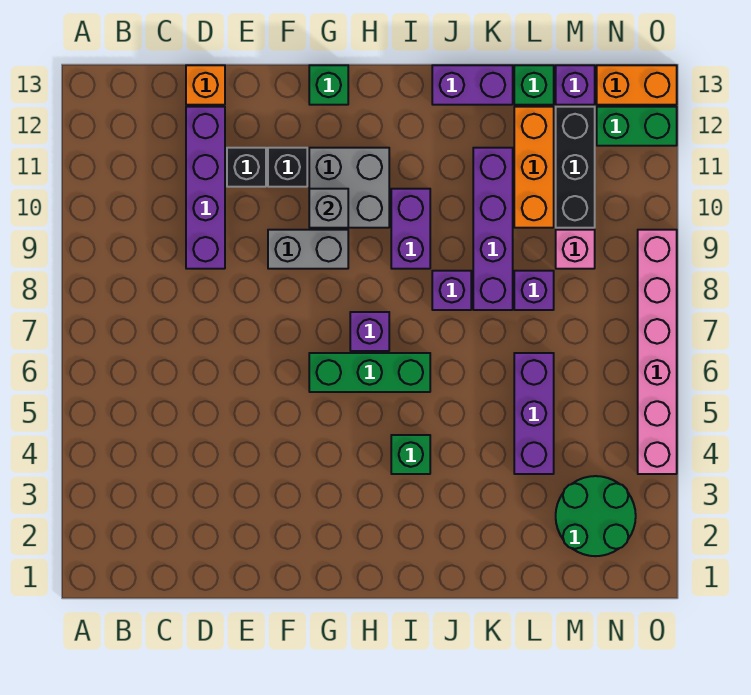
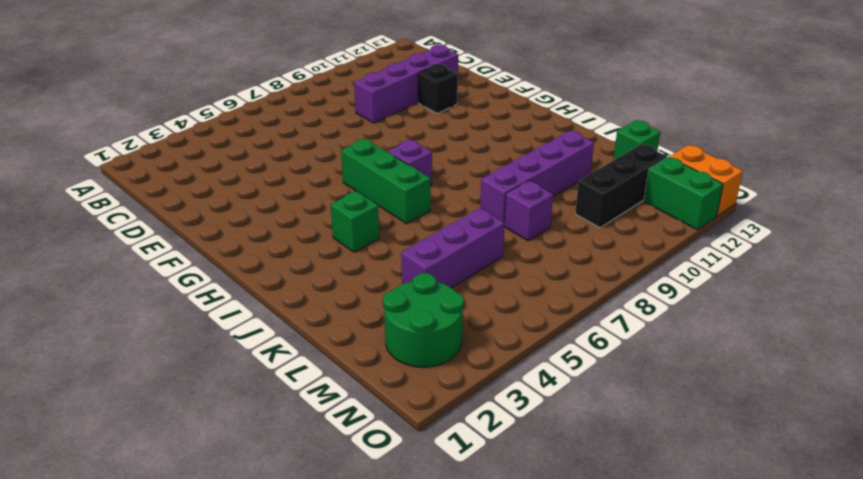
none -> orange 1x1 brick [186,65,225,105]
none -> grey 1x2 brick [268,230,348,269]
none -> black 1x1 brick [268,148,307,187]

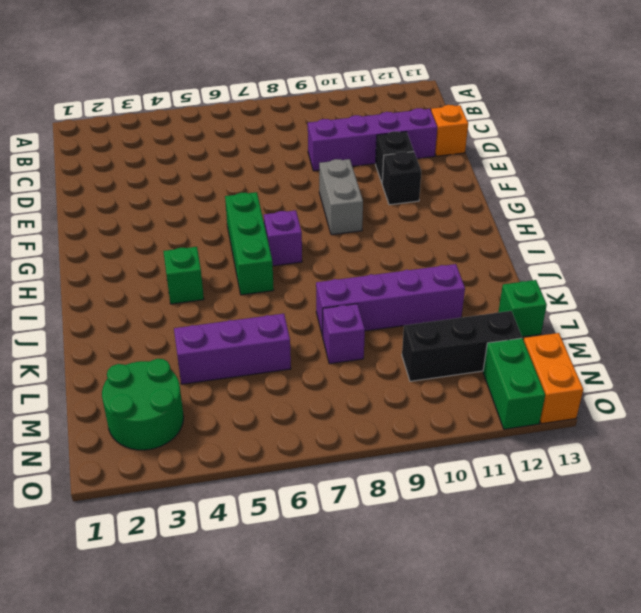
none -> grey 2x2 brick [309,148,389,228]
none -> green 1x1 brick [309,65,348,105]
none -> purple 1x2 brick [391,189,430,269]

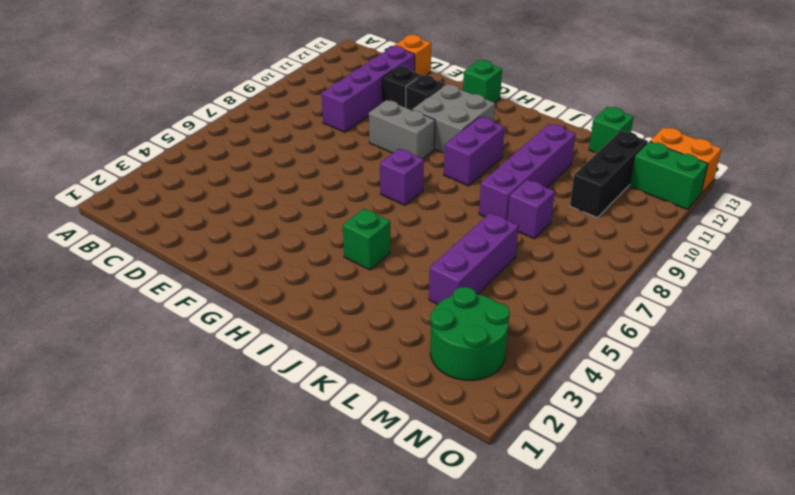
none -> green 1x3 brick [309,353,430,392]
none -> purple 1x1 brick [432,271,471,310]
none -> purple 1x2 brick [432,65,513,105]

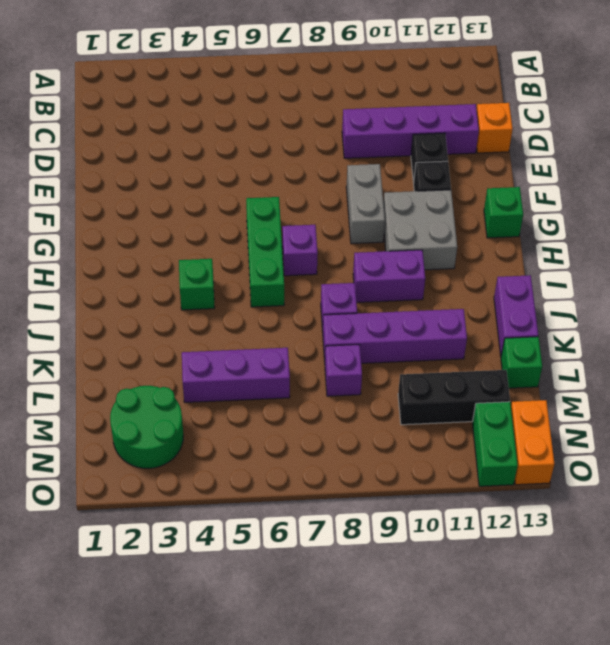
none -> orange 1x3 brick [514,107,554,228]
none -> pink 1x1 brick [556,230,595,269]
none -> purple 1x1 brick [556,65,595,105]

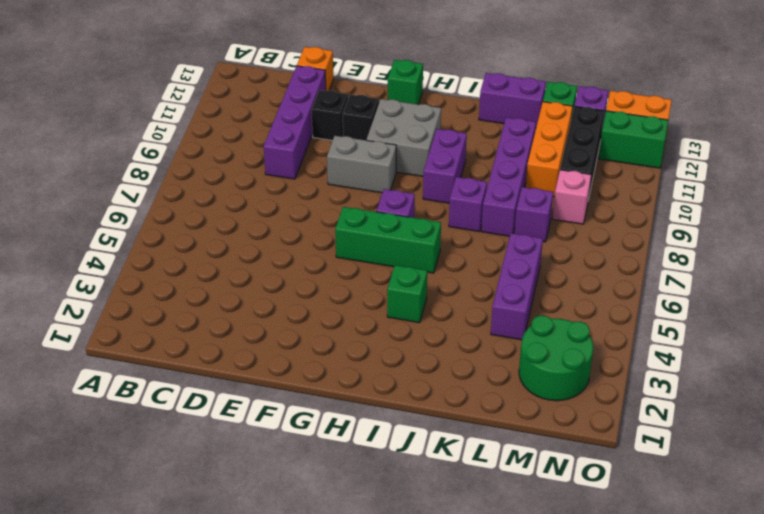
none -> pink 1x6 brick [638,230,677,474]
none -> grey 1x1 brick [309,189,348,228]

